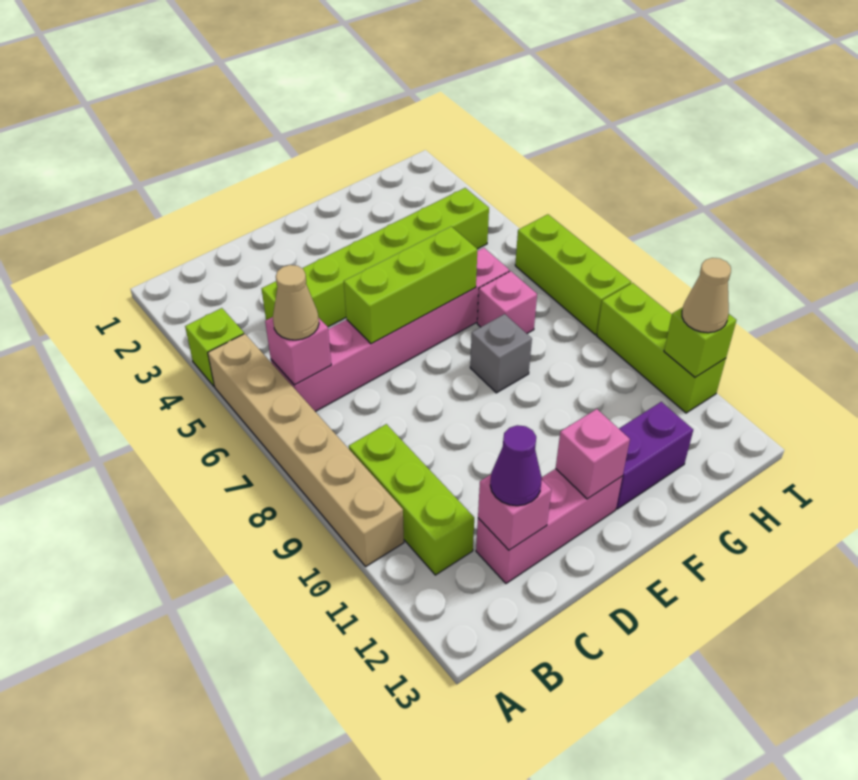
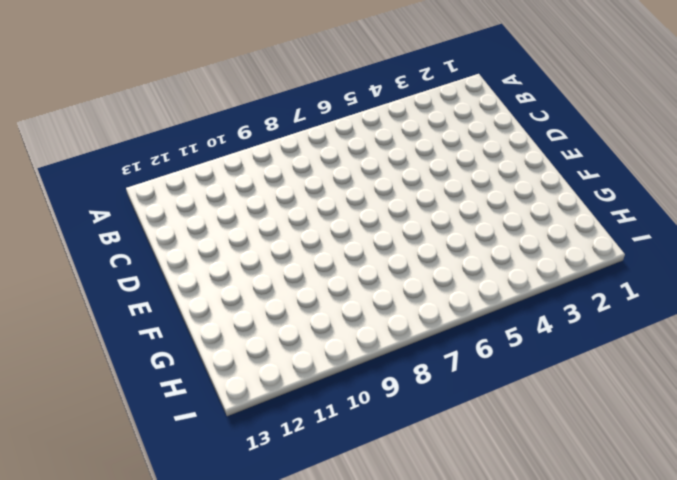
none -> lime 1x1 brick [185,308,244,386]
none -> tan 1x6 brick [208,334,404,566]
none -> pink 1x6 brick [271,248,509,412]

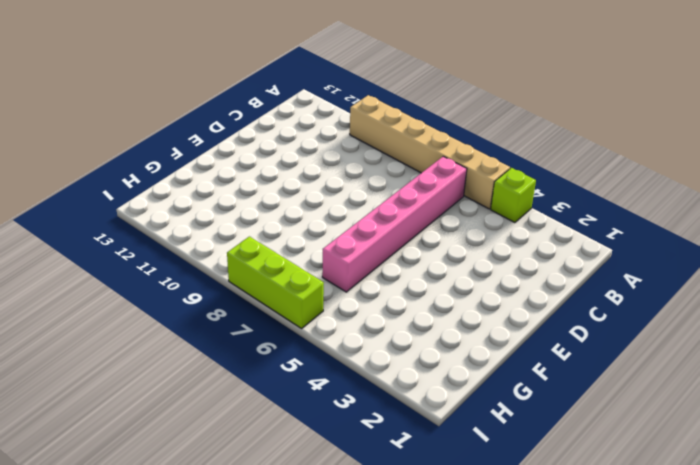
none -> lime 1x3 brick [349,424,474,575]
none -> lime 1x6 brick [262,188,489,327]
none -> pink 1x3 brick [476,469,622,583]

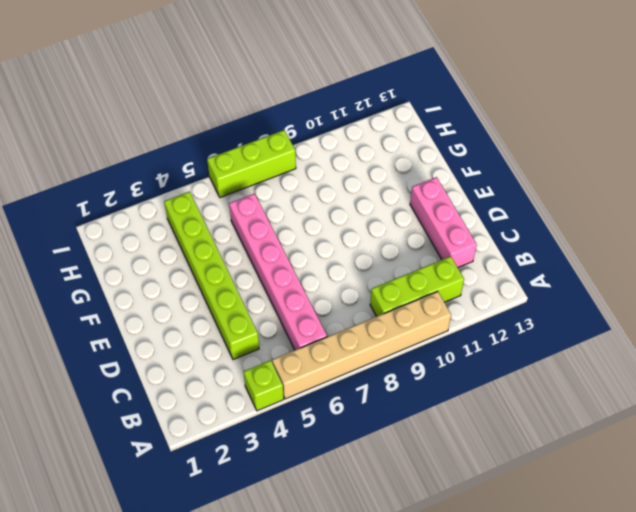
none -> grey 1x1 brick [470,314,532,393]
none -> purple 1x2 brick [616,402,693,509]
none -> pink 1x1 brick [477,271,537,334]

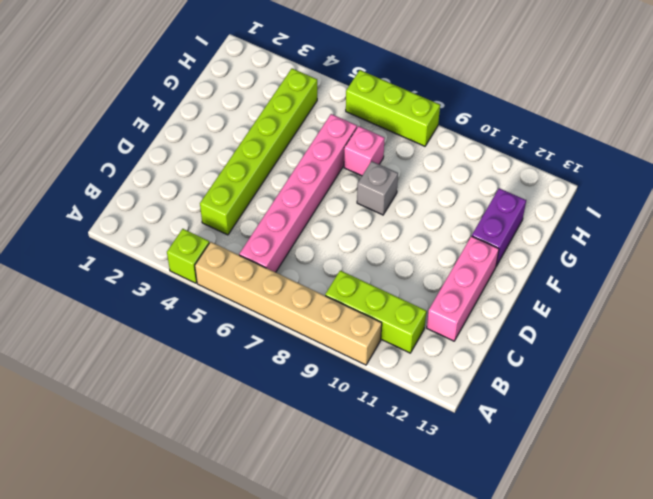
none -> lime 1x3 brick [597,283,726,413]
none -> pink 1x1 brick [265,317,331,385]
none -> pink 1x1 brick [478,475,551,550]

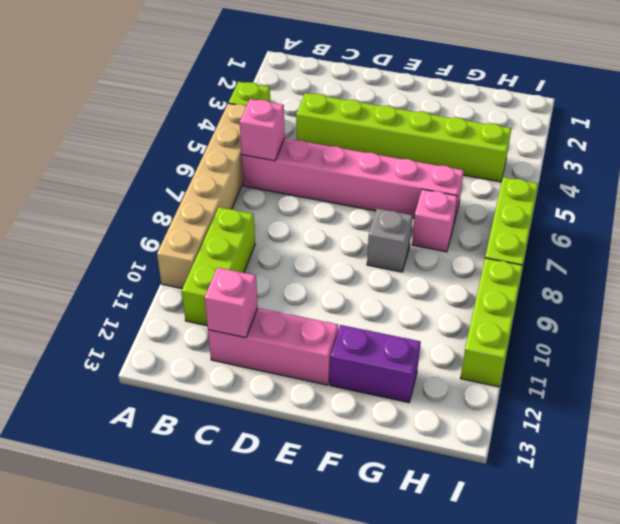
none -> lime 1x3 brick [344,226,477,344]
none -> pink 1x1 brick [556,409,630,499]
none -> lime 1x1 brick [664,307,736,377]

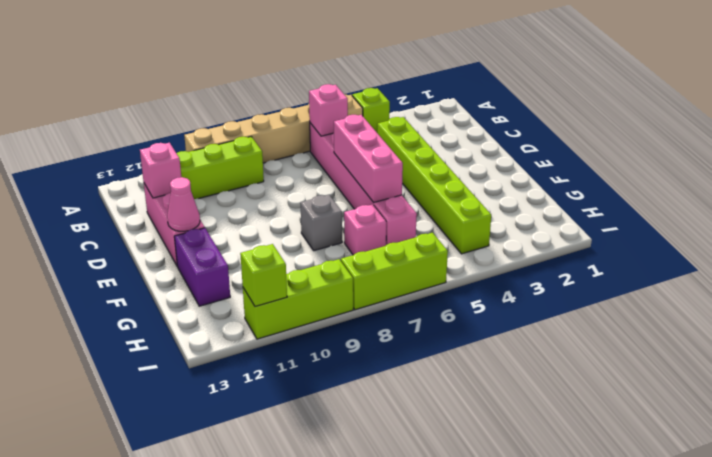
pink 1x3 brick [334,115,403,202] -> lime 1x3 brick [344,226,477,344]
pink 1x1 cone [167,177,200,231] -> pink 1x1 brick [556,409,630,499]
none -> tan 1x1 cone [273,265,319,340]
none -> purple 1x1 cone [490,425,542,506]
none -> tan 1x1 cone [682,258,731,333]

